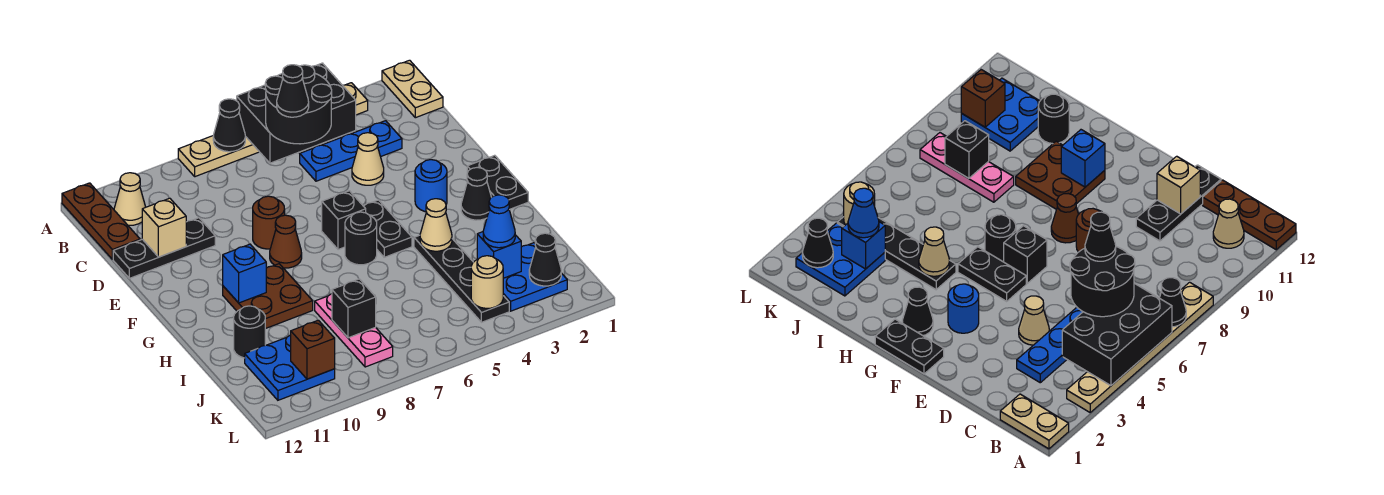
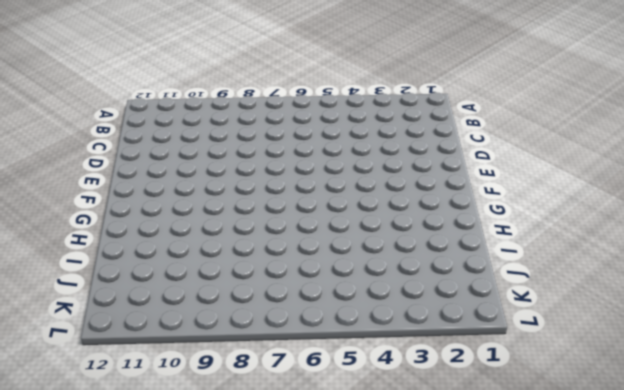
none -> tan 1x2 plate [382,60,443,118]
none -> tan 1x6 plate [178,83,368,177]
none -> brown 1x3 plate [62,183,140,259]
none -> tan 1x1 cone [114,173,146,225]

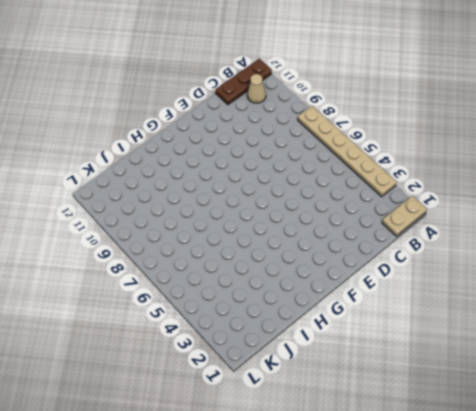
none -> blue 1x3 plate [300,121,402,181]
none -> tan 1x1 cone [352,133,384,185]
none -> black 1x3 plate [113,218,215,278]
none -> brown 1x1 round brick [253,196,285,249]

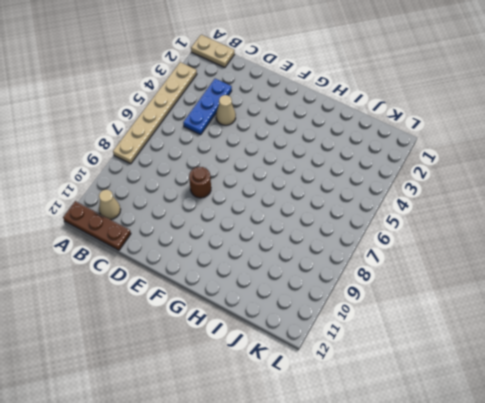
none -> black 1x3 plate [113,218,215,278]
none -> black 1x2 plate [467,155,528,210]
none -> blue 1x1 round brick [415,160,447,212]
none -> black 1x2 plate [364,200,412,257]

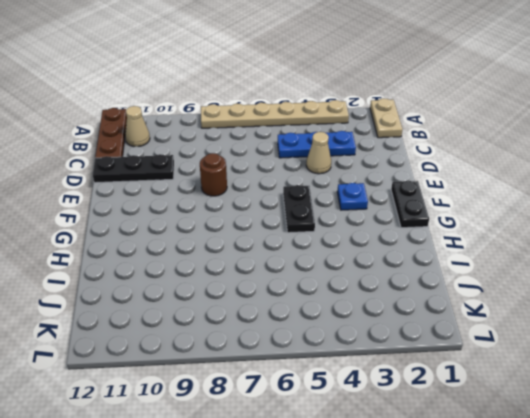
blue 1x1 plate [337,183,368,210] -> blue 1x1 round brick [415,160,447,212]
none -> black 1x1 brick [322,191,366,250]
none -> brown 1x1 cone [270,215,302,268]
none -> black 1x1 cone [461,167,491,220]
none -> black 1x1 round brick [345,212,377,265]

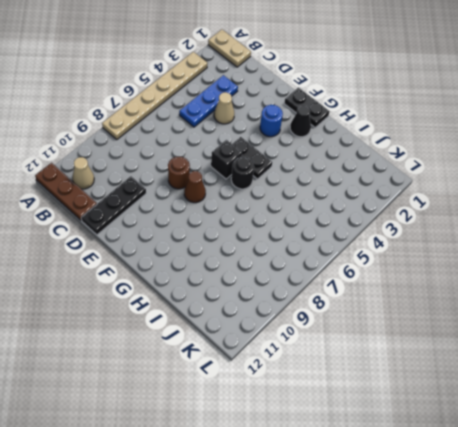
none -> brown 2x2 plate [223,264,313,329]
none -> black 1x4 plate [414,235,509,322]
none -> pink 1x3 plate [315,294,393,367]
none -> black 1x1 round brick [234,306,265,358]

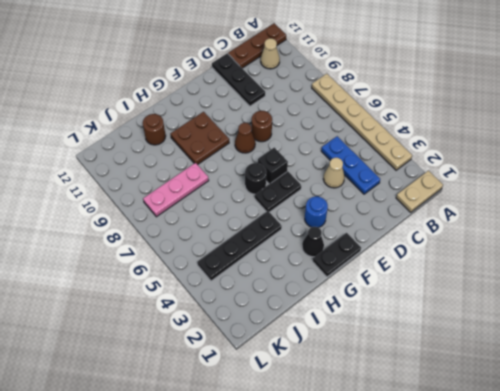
brown 1x1 round brick [143,114,166,145] -> black 1x1 round brick [234,306,265,358]
none -> blue 2x2 plate [503,243,567,311]
none -> blue 2x2 plate [245,335,335,400]
none -> black 2x3 brick [237,63,356,163]
none -> black 1x1 cone [213,99,245,152]

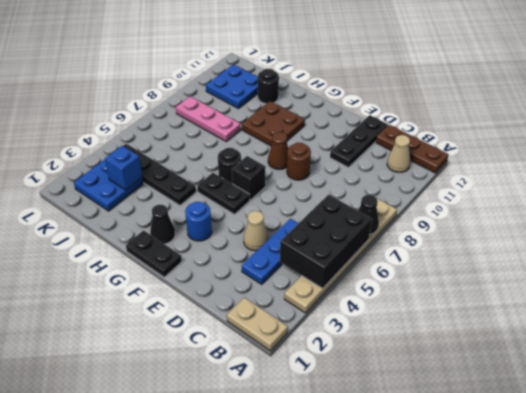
none -> tan 1x1 brick [142,198,186,257]
none -> blue 1x1 brick [223,244,266,303]
none -> tan 1x1 cone [420,199,452,251]
none -> black 1x1 brick [332,279,376,338]

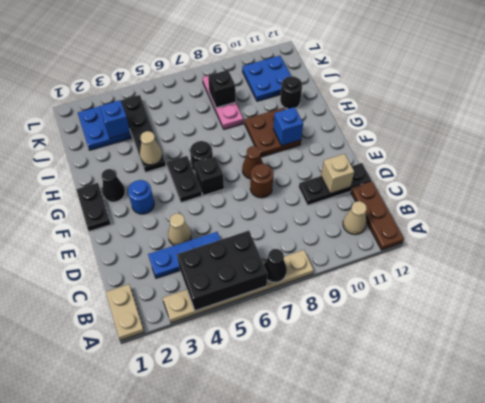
none -> black 1x1 cone [529,233,561,286]
none -> tan 1x1 round brick [471,256,503,308]
none -> brown 1x1 brick [291,320,335,379]
none -> black 2x2 round brick [265,65,332,144]

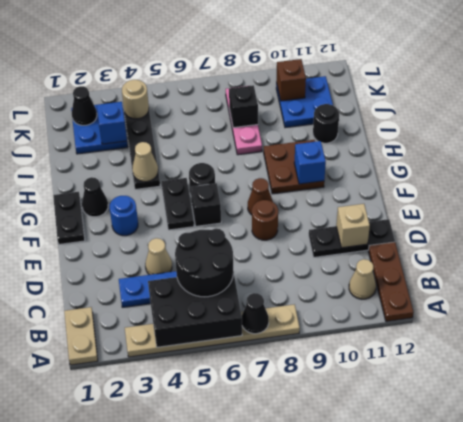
none -> blue 1x1 cone [483,195,515,248]
none -> black 1x1 cone [277,65,309,117]

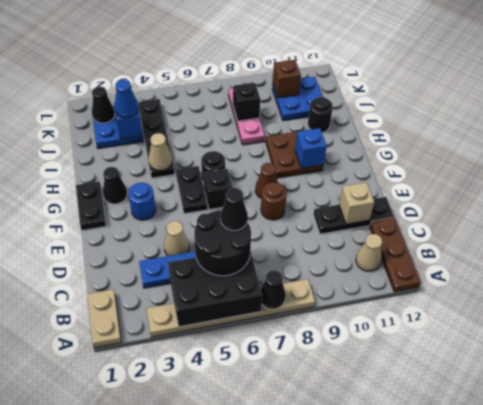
none -> tan 1x1 round brick [471,256,503,308]

